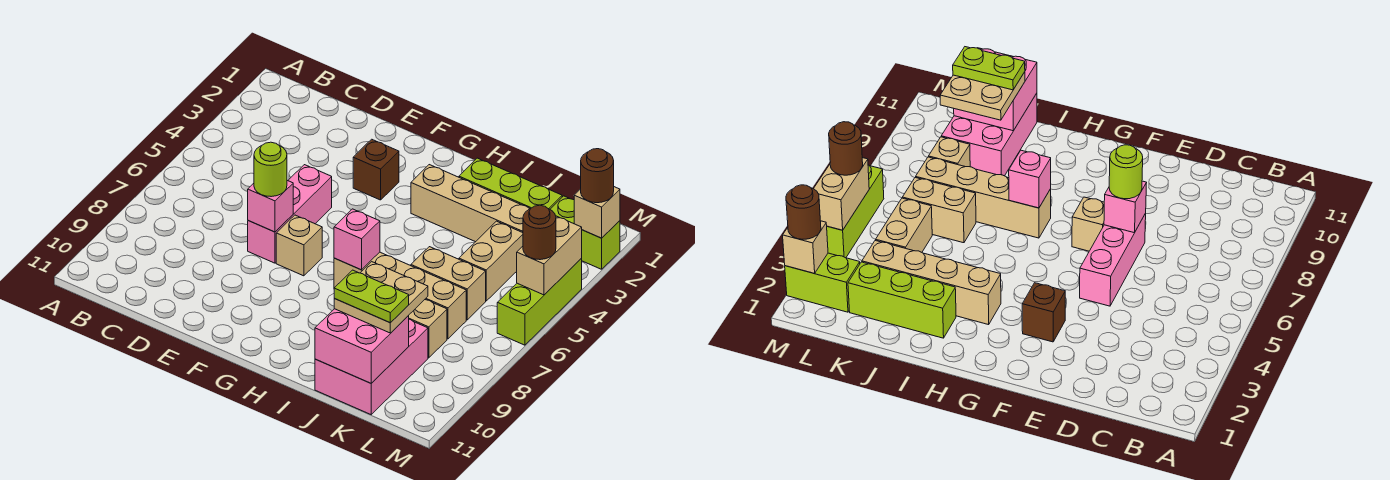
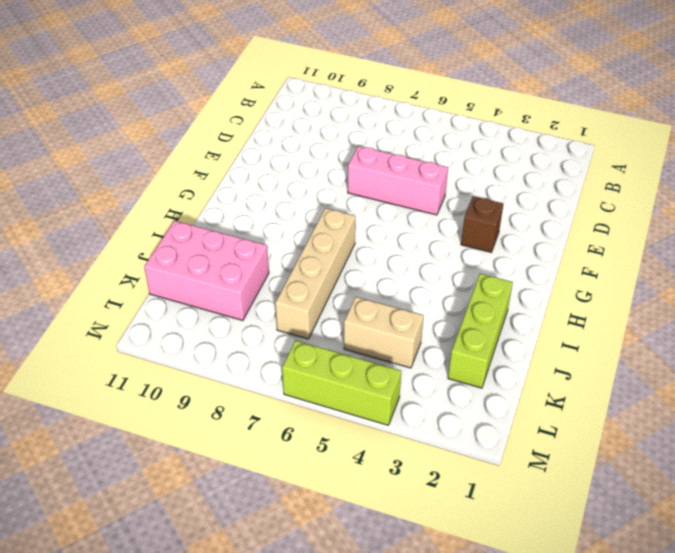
none -> tan 1x1 brick [276,215,322,276]
none -> tan 1x4 brick [411,165,530,242]
none -> tan 1x2 brick [411,247,486,320]

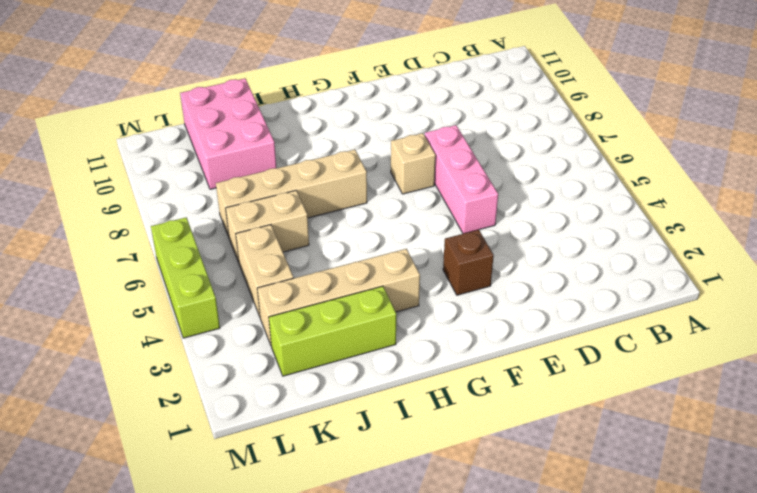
none -> tan 1x1 brick [408,300,447,358]
none -> lime 1x2 brick [550,196,620,269]
none -> pink 1x1 brick [248,180,293,232]

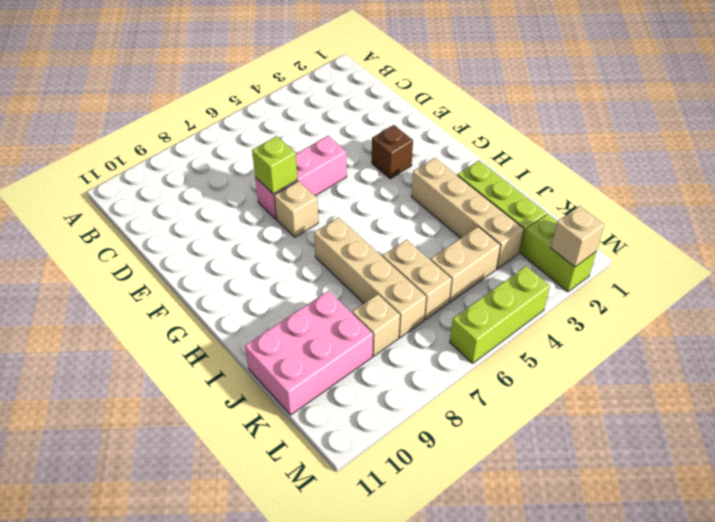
lime 1x1 brick [252,136,297,194] -> pink 1x1 brick [248,180,293,232]
none -> pink 1x1 brick [334,209,380,270]
none -> pink 2x2 brick [315,309,409,383]
none -> tan 1x2 brick [517,216,582,295]

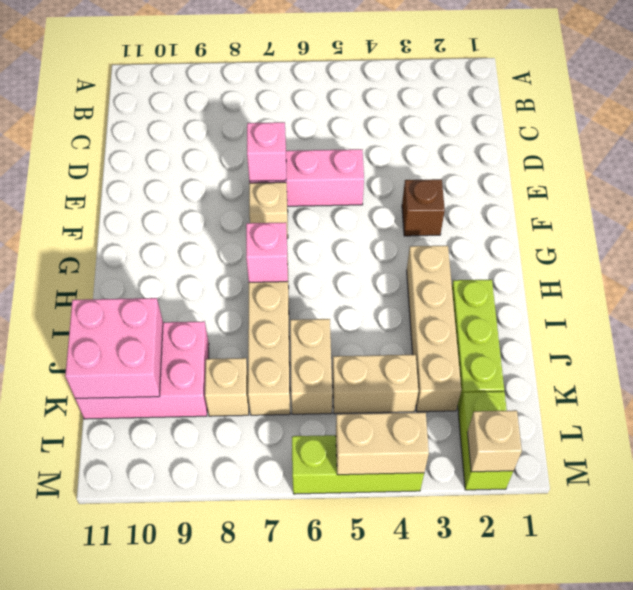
none -> lime 1x1 round brick [254,142,287,197]
none -> tan 2x2 plate [334,262,428,333]
none -> brown 1x1 round brick [581,149,614,203]

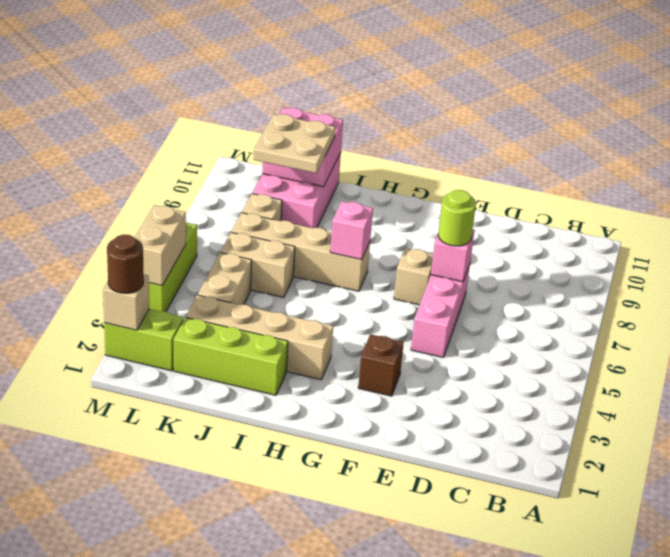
none -> brown 1x1 round brick [523,205,556,260]
none -> lime 1x2 plate [334,270,409,323]

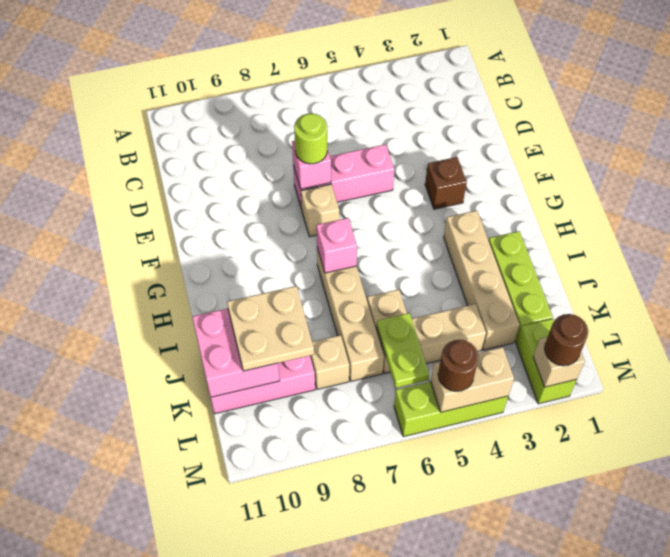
lime 1x2 plate [377,313,429,388] -> lime 1x2 plate moved to [334,270,409,323]

